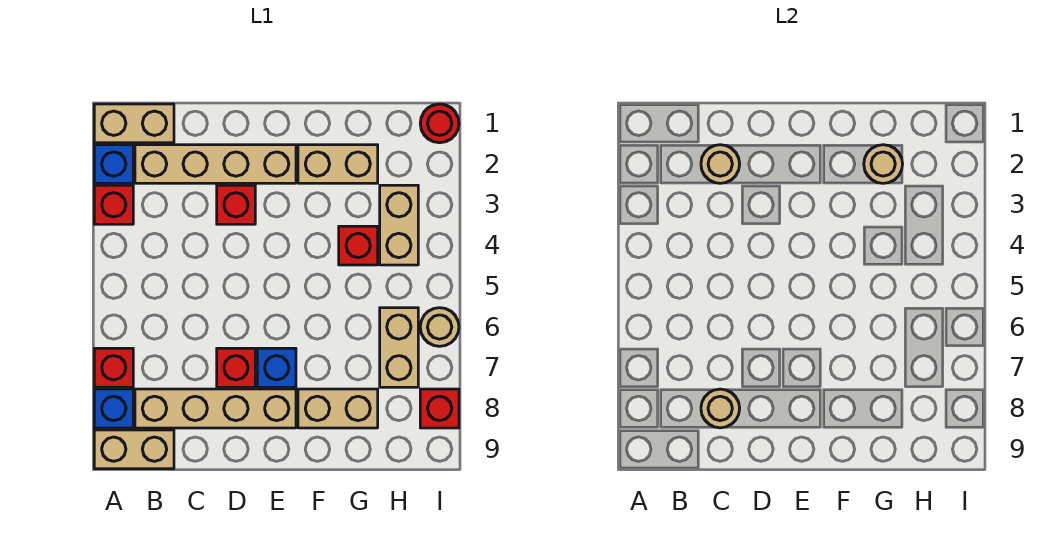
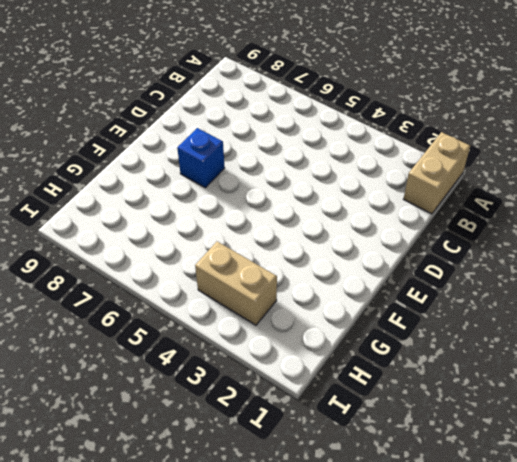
none -> blue 1x1 brick [94,145,133,183]
none -> red 1x1 brick [94,185,133,224]
none -> red 1x1 brick [94,348,133,387]

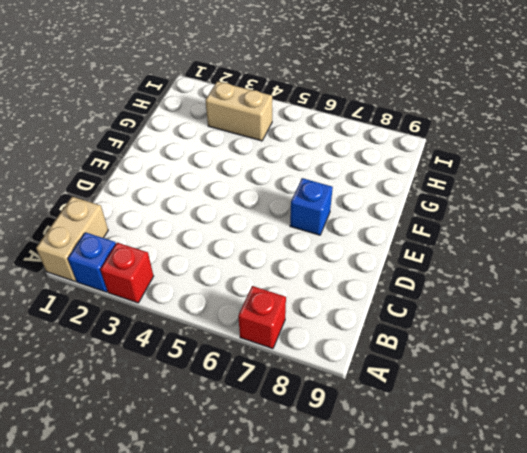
none -> blue 1x1 brick [94,389,133,428]
none -> tan 1x2 brick [94,430,174,469]
none -> tan 1x4 brick [135,145,296,183]

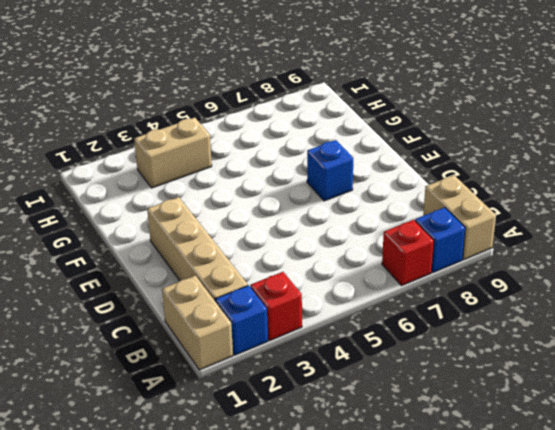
none -> tan 1x4 brick [135,389,296,428]
none -> red 1x1 brick [217,185,255,224]
none -> red 1x1 brick [217,348,255,387]

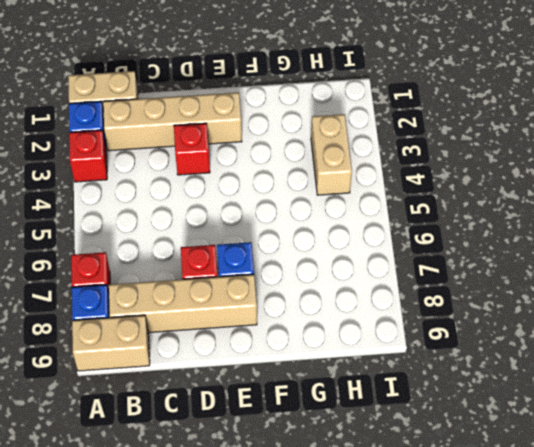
none -> tan 1x2 brick [298,145,378,183]
none -> tan 1x2 brick [298,389,378,428]
none -> red 1x1 brick [339,226,378,265]

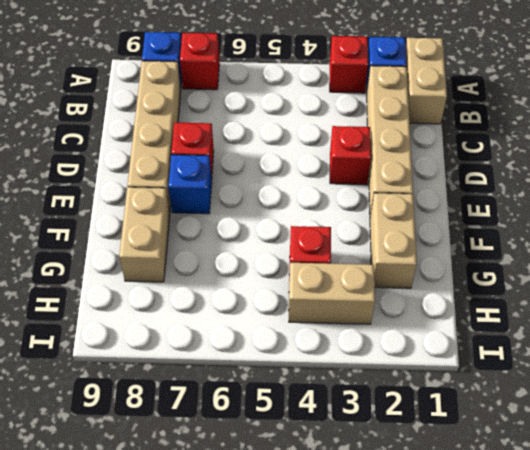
none -> tan 1x2 brick [94,430,174,469]
none -> tan 1x2 brick [380,308,418,387]
none -> red 1x1 round brick [420,104,459,143]

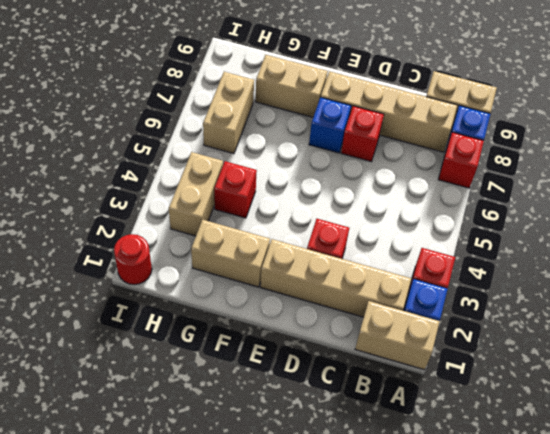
none -> tan 1x1 round brick [420,308,459,346]
none -> red 1x1 brick [420,389,459,428]
none -> tan 1x1 round brick [701,145,740,183]

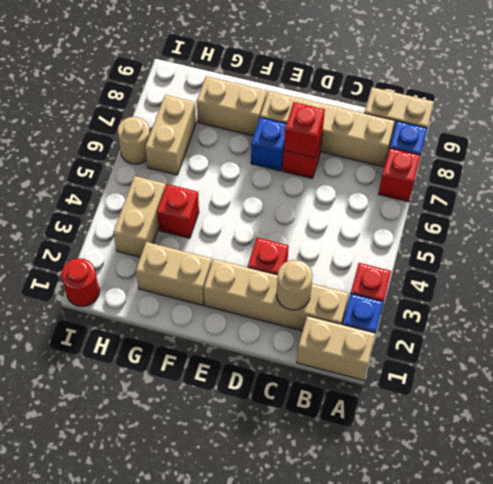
red 1x1 brick [284,102,325,158] -> red 1x1 brick moved to [420,389,459,428]
none -> tan 1x1 round brick [701,389,740,428]
none -> tan 1x1 round brick [864,145,903,183]

